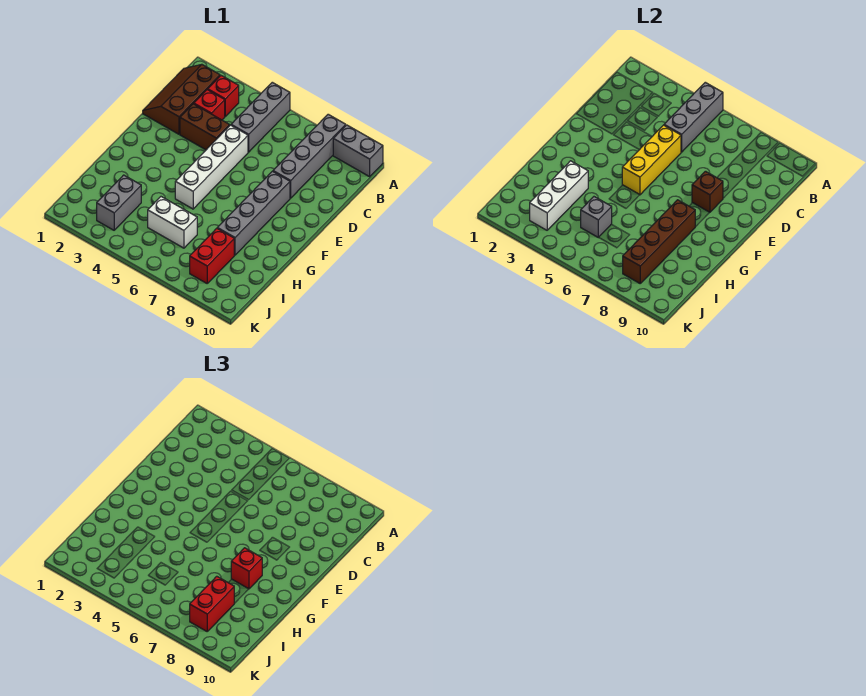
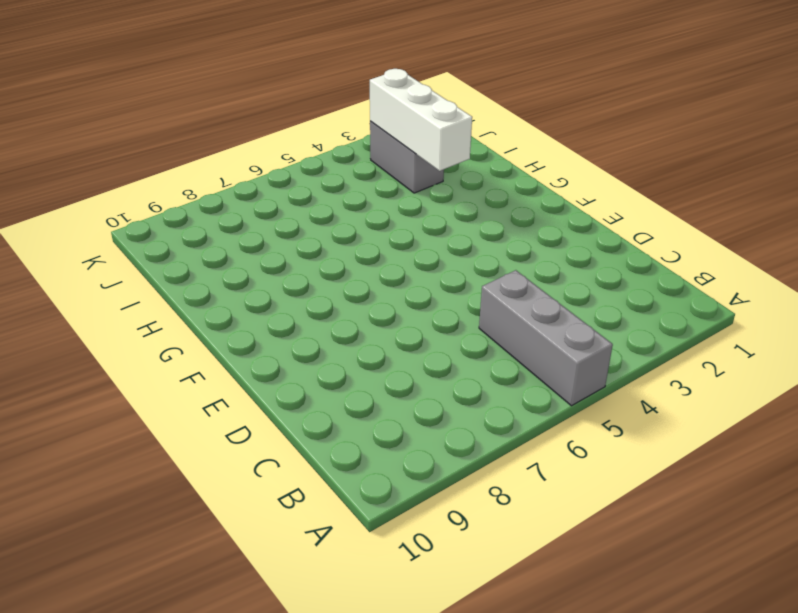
none -> grey 1x4 brick [273,114,346,198]
none -> grey 1x2 brick [333,125,383,177]
none -> brown 2x3 slope [143,65,220,134]

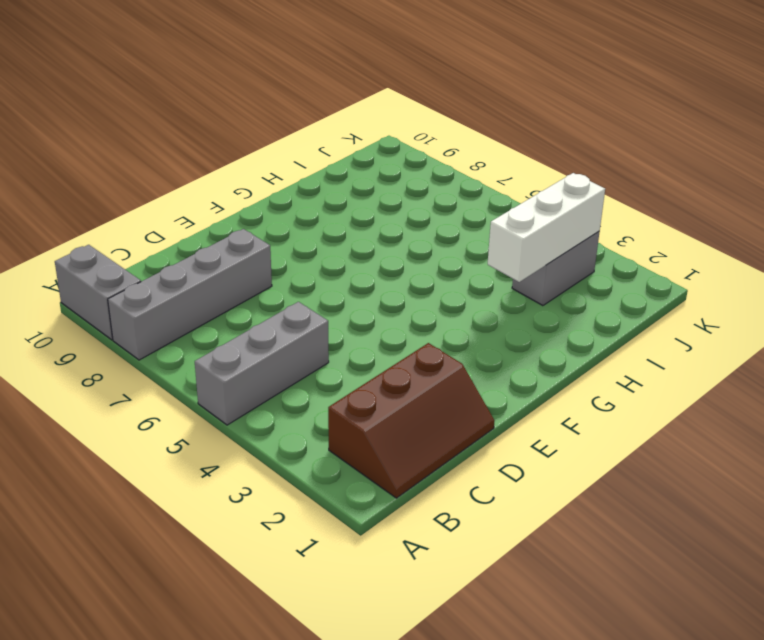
none -> red 1x1 brick [208,76,239,116]
none -> red 1x1 brick [194,90,225,120]
none -> brown 1x2 brick [180,104,230,150]

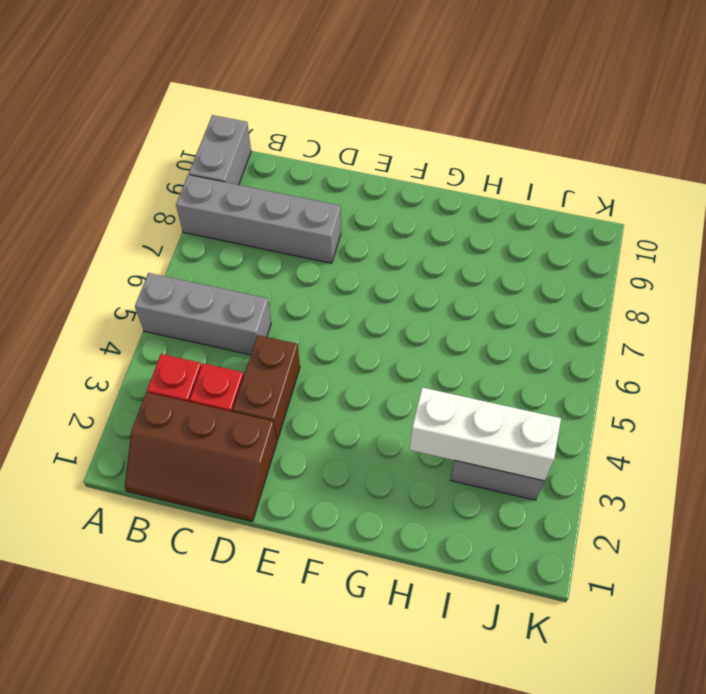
none -> white 1x4 brick [175,125,248,209]
none -> grey 1x4 brick [217,171,290,255]
none -> white 1x2 brick [148,197,197,248]

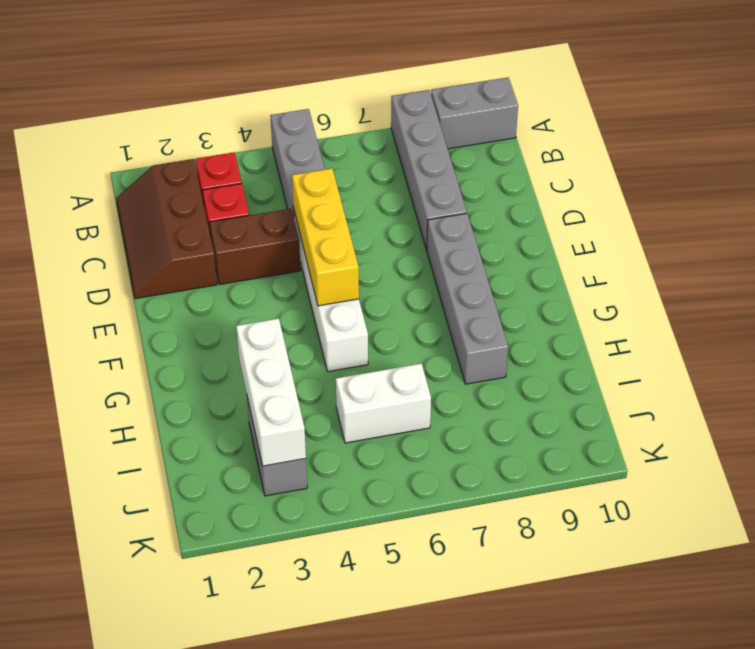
none -> red 1x2 brick [190,228,234,283]
none -> grey 1x3 brick [664,82,723,152]
none -> brown 1x1 brick [692,171,723,213]

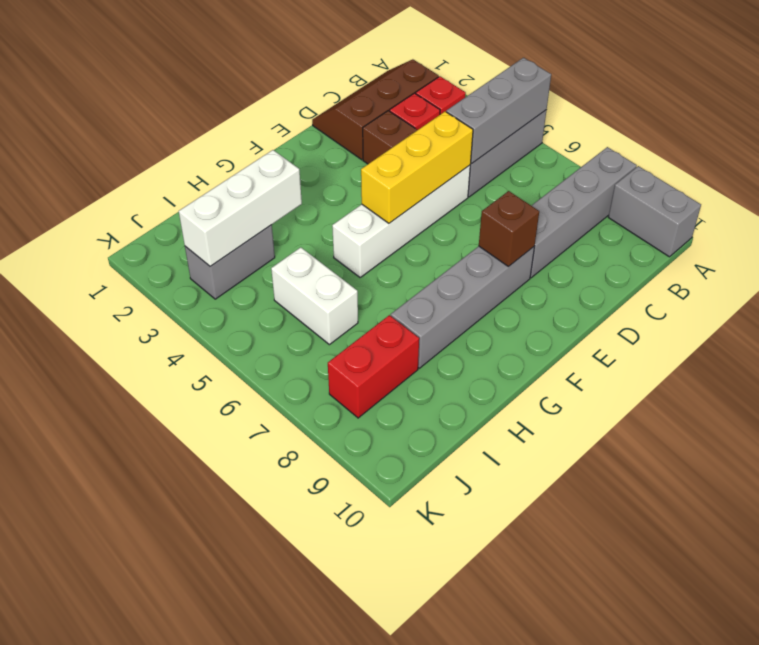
none -> brown 1x4 brick [623,200,695,283]
none -> grey 1x1 brick [581,197,612,237]
none -> red 1x1 brick [231,548,262,589]

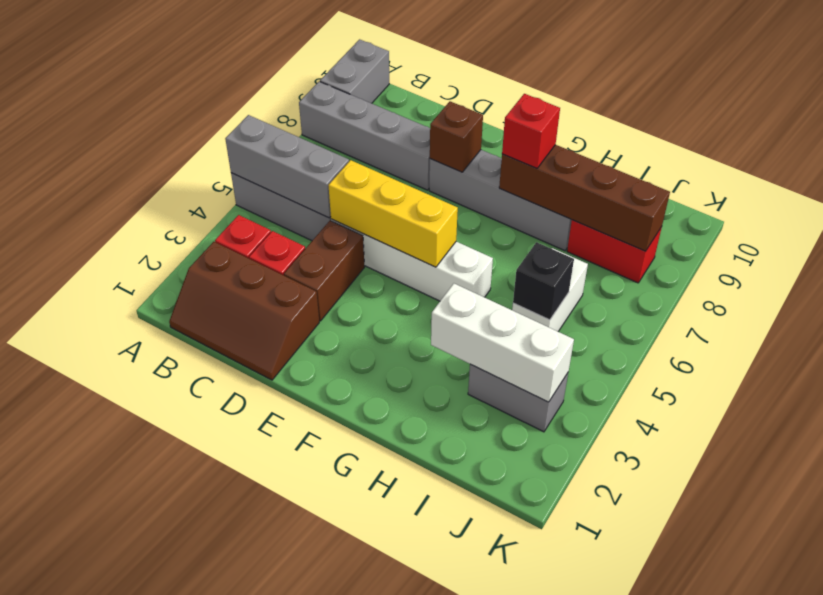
black 1x1 brick [513,242,574,320] -> grey 1x1 brick [581,197,612,237]
none -> red 1x2 brick [190,576,234,631]

